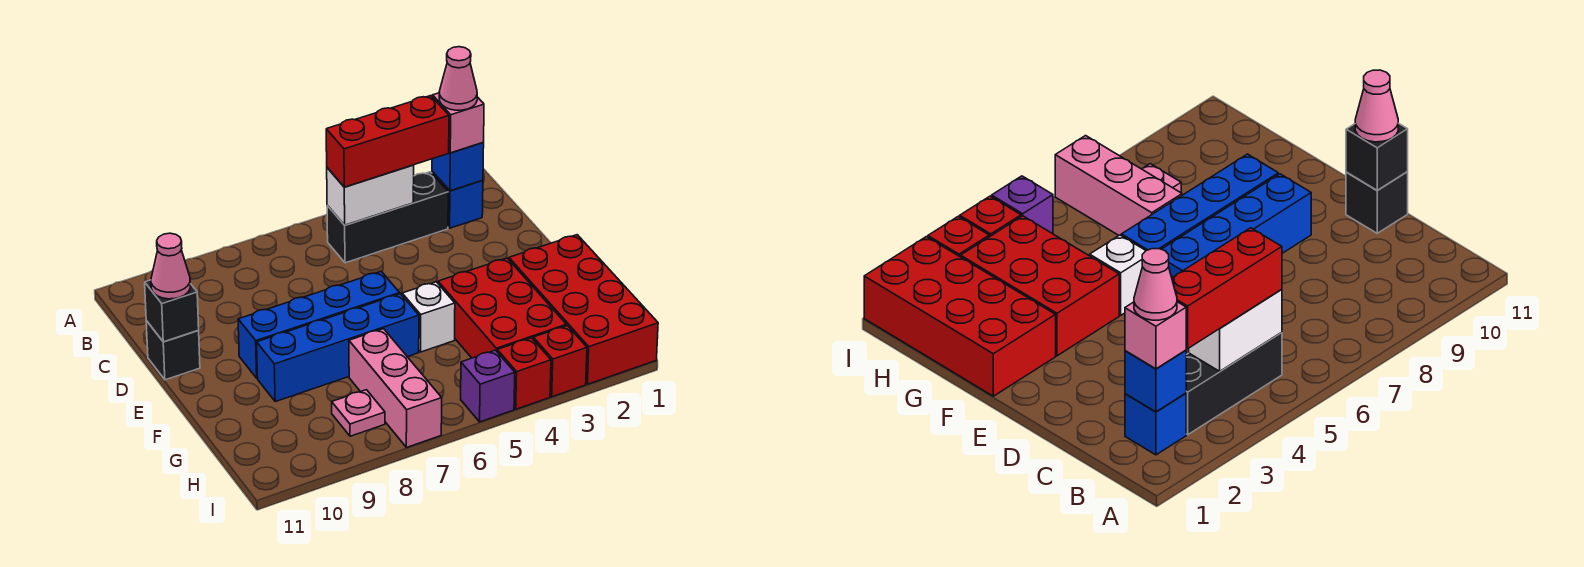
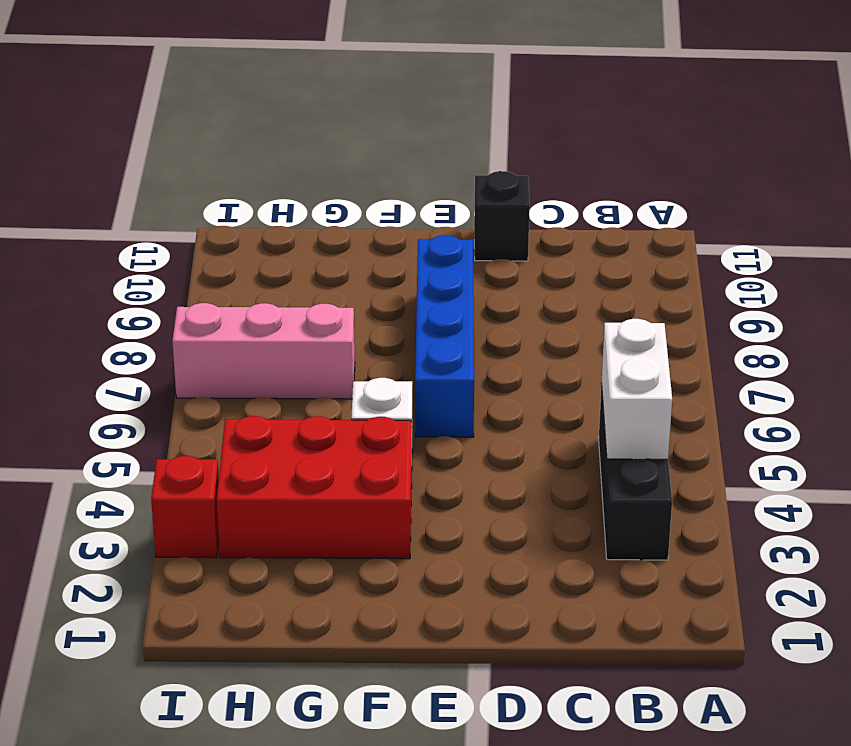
none -> blue 1x1 brick [432,171,483,228]
none -> red 2x4 brick [509,235,658,384]
none -> blue 1x4 brick [257,294,419,402]

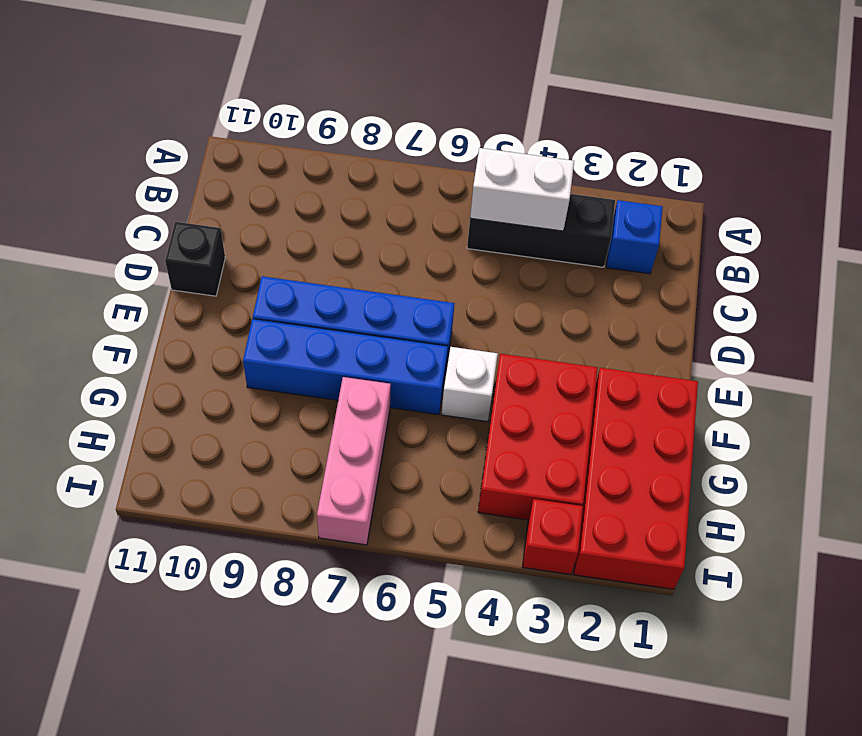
none -> pink 1x1 plate [332,390,385,436]
none -> red 1x1 brick [497,338,551,409]
none -> purple 1x1 brick [461,350,515,422]

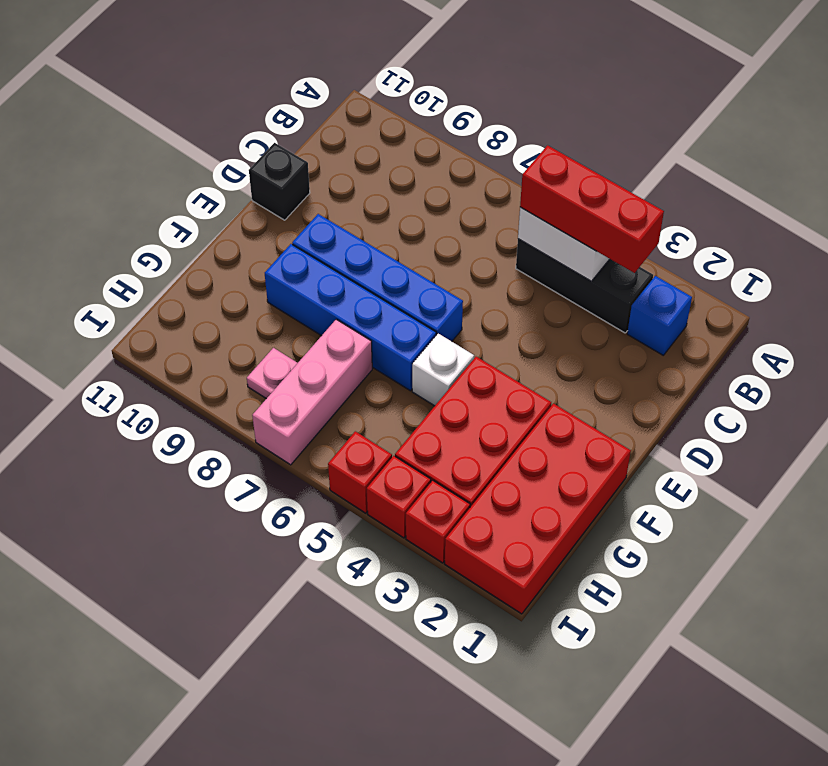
red 1x1 brick [328,431,392,513] -> purple 1x1 brick [461,350,515,422]
none -> blue 1x1 brick [432,143,484,191]
none -> black 1x1 brick [145,280,199,342]
none -> pink 1x1 brick [432,93,484,153]

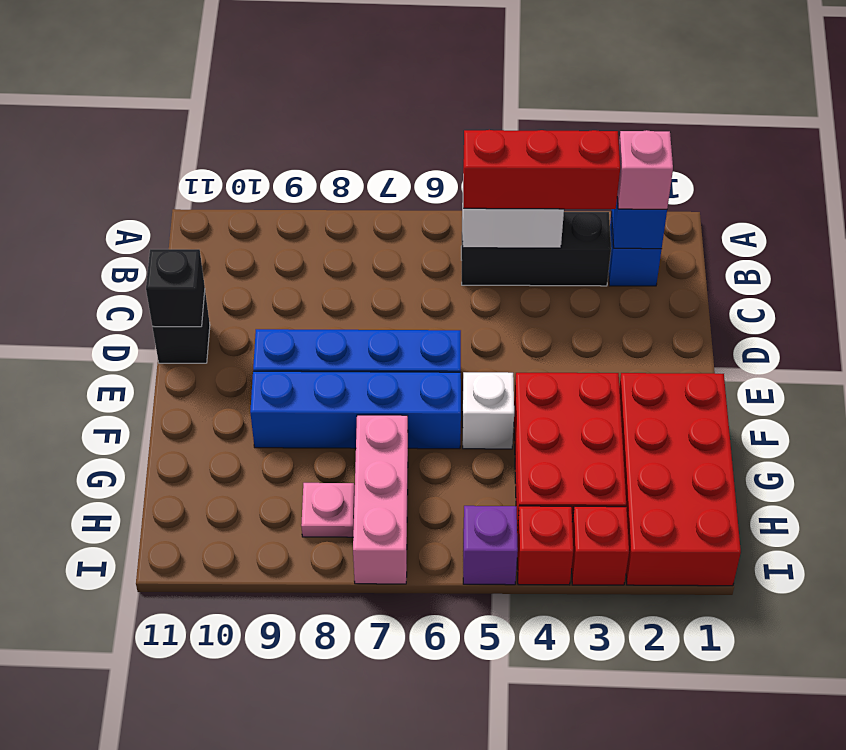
none -> pink 1x1 cone [151,233,190,299]
none -> pink 1x1 cone [439,47,477,110]

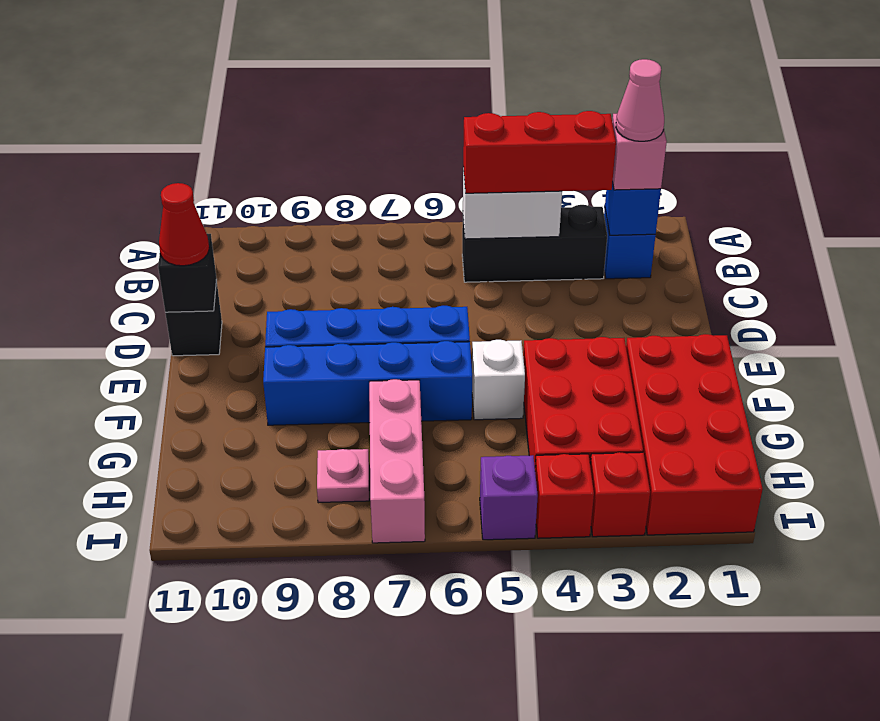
red 1x1 cone [159,183,209,266] -> pink 1x1 cone [151,233,190,299]

